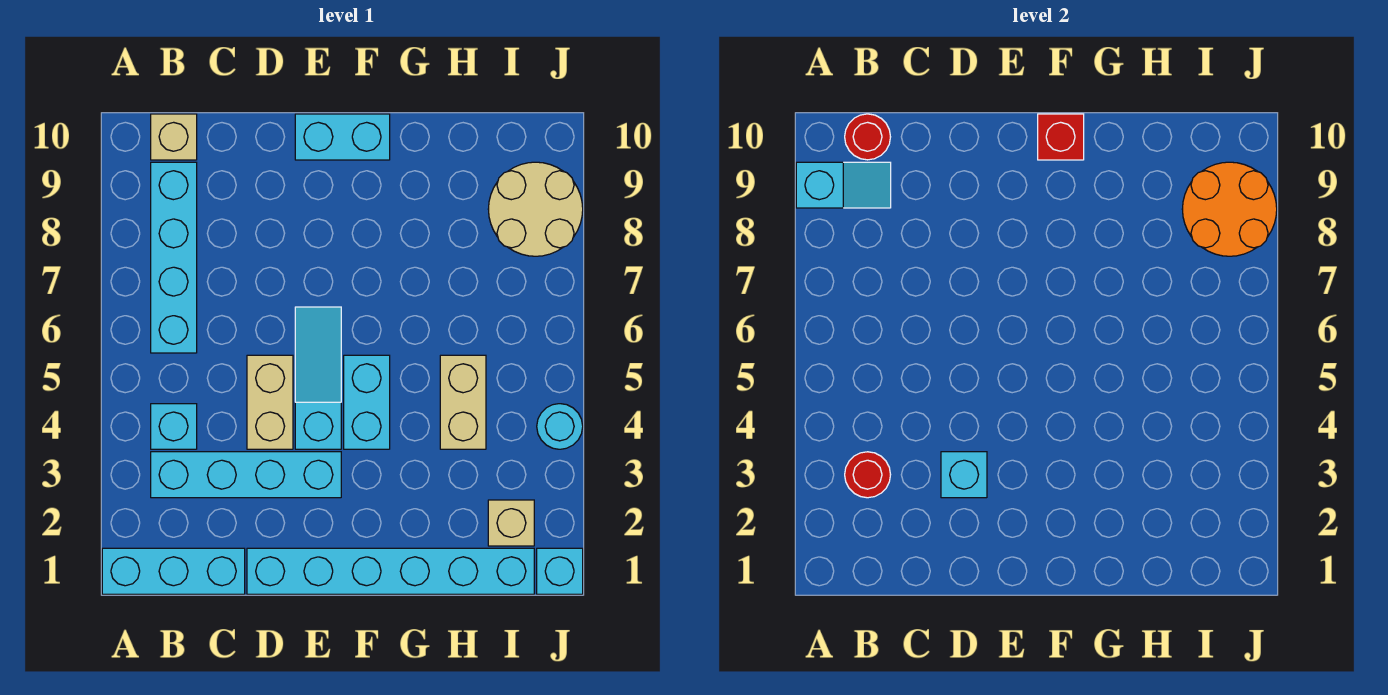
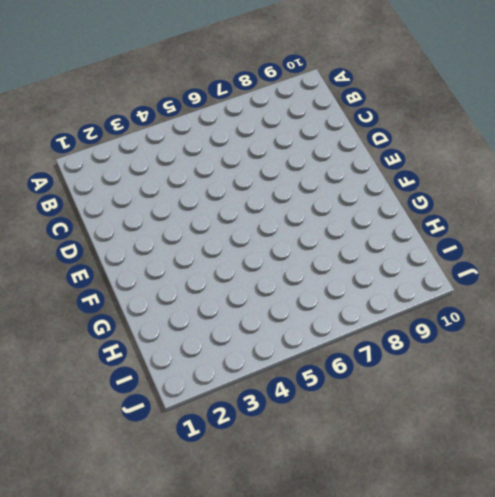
none -> cyan 1x3 brick [102,548,245,594]
none -> cyan 1x4 brick [151,452,341,498]
none -> cyan 1x1 brick [151,404,197,449]

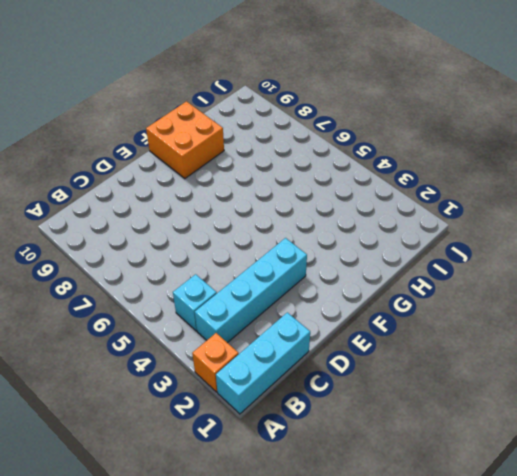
orange 1x1 brick [192,333,239,392] -> none
orange 2x2 brick [146,101,224,179] -> cyan 1x2 brick [295,114,390,160]
none -> cyan 1x4 brick [151,162,197,353]
none -> tan 1x1 brick [151,114,197,160]
none -> cyan 1x6 brick [247,548,534,594]

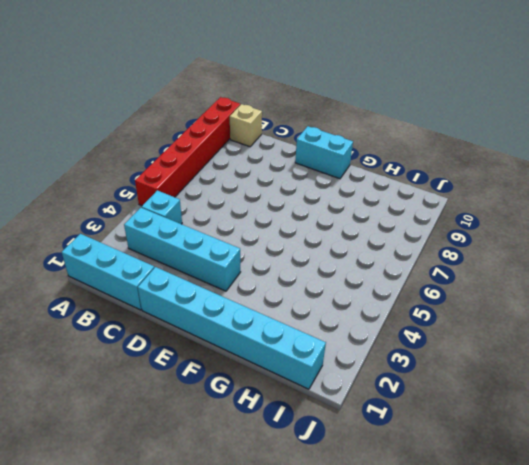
red 1x6 brick [135,97,240,206] -> none
none -> cyan 1x4 brick [151,162,197,353]
none -> tan 1x2 brick [247,355,293,449]
none -> cyan 1x3 slope [295,307,341,449]

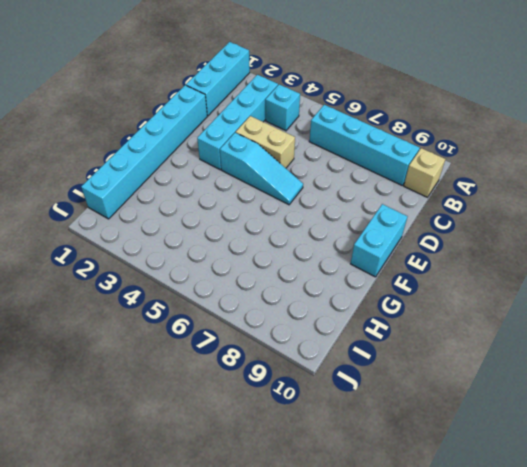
none -> cyan 1x2 brick [344,355,390,449]
none -> tan 1x2 brick [440,355,486,449]
none -> tan 1x1 brick [488,500,534,546]

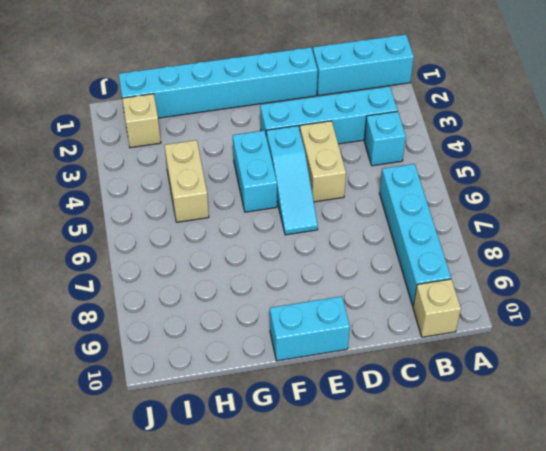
none -> tan 2x2 round brick [488,162,583,256]
none -> cyan 1x1 brick [537,548,583,594]
none -> cyan 1x1 round brick [537,404,583,449]

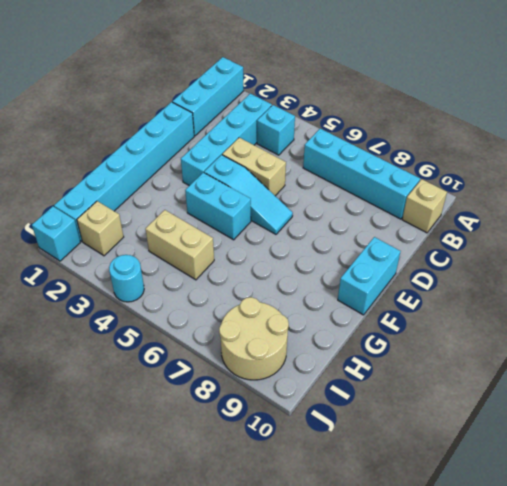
none -> cyan 1x2 slope [796,162,891,208]
none -> red 1x1 round brick [845,452,891,498]
none -> red 1x1 round brick [845,114,890,160]

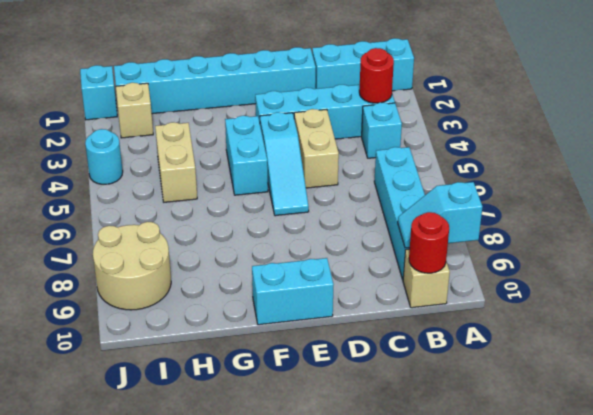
none -> cyan 1x1 brick [941,452,987,498]
none -> red 1x1 brick [1038,114,1084,160]
none -> orange 2x2 round brick [1182,162,1277,256]

